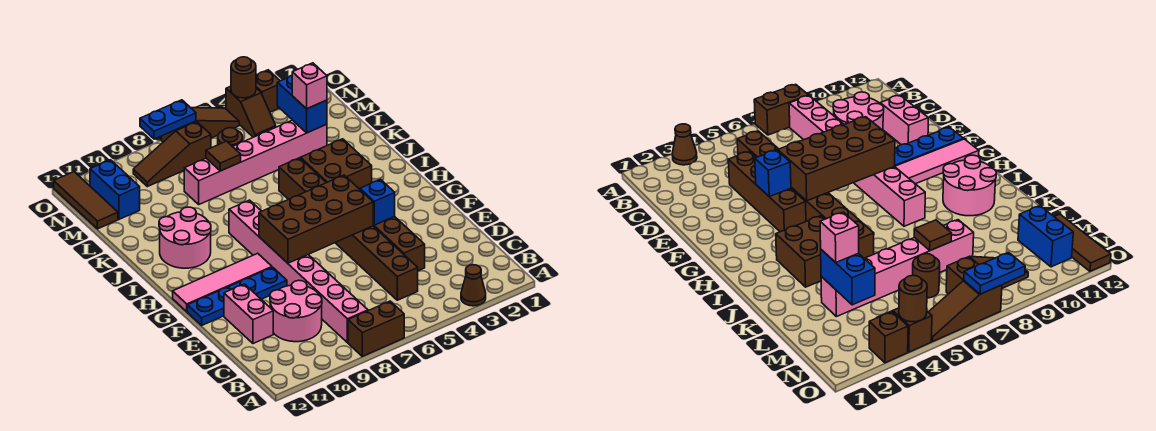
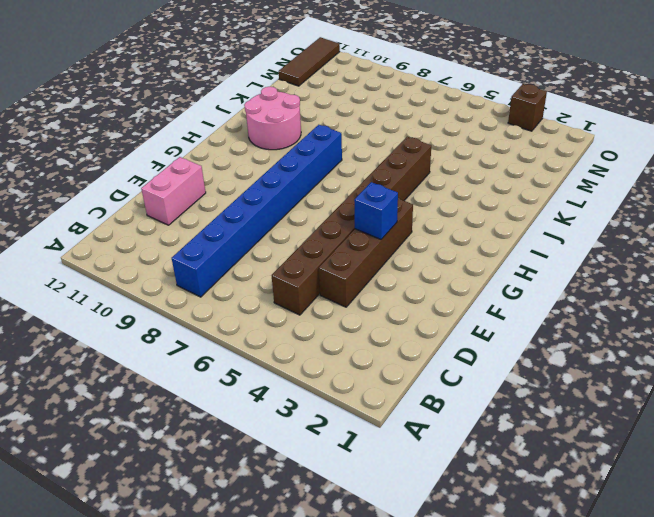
blue 1x8 brick [172,125,342,297] -> pink 1x8 brick [229,200,368,343]
none -> brown 1x1 cone [461,265,486,306]
none -> brown 1x2 brick [348,301,404,356]
none -> pink 2x2 round brick [270,280,322,342]

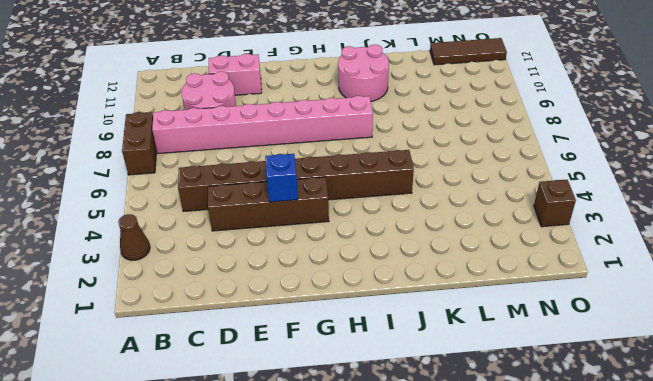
none -> blue 1x4 plate [187,267,287,325]
none -> pink 1x4 tile [173,253,272,312]
none -> brown 2x2 brick [301,139,372,189]

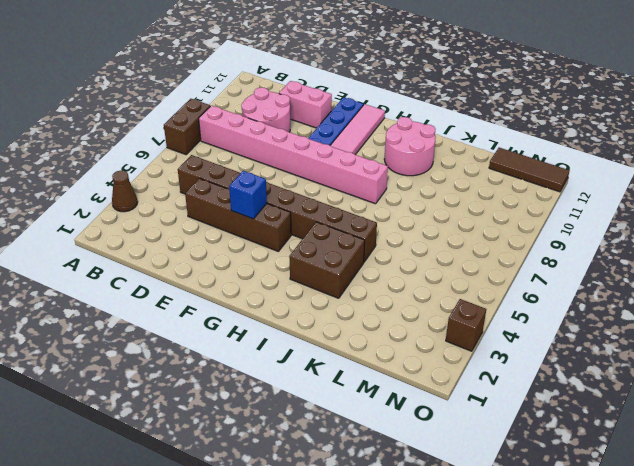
none -> pink 1x6 brick [184,120,327,204]
none -> brown 1x1 round brick [218,128,243,147]
none -> blue 1x2 brick [90,160,140,219]

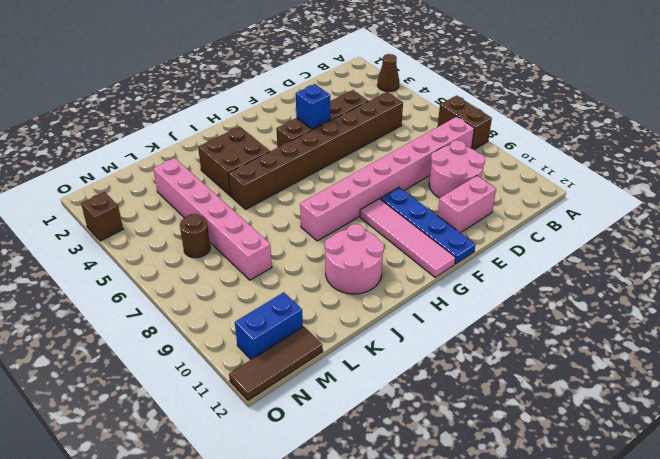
none -> brown 1x2 slope [226,86,276,137]
none -> brown 1x3 slope [133,122,211,187]
none -> brown 1x3 slope [161,108,239,142]

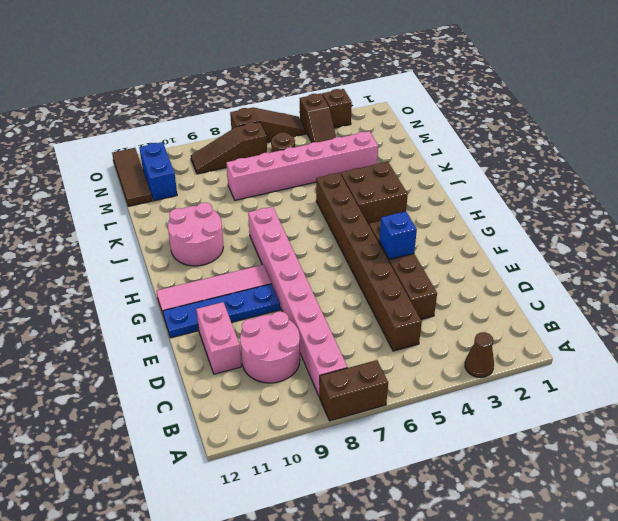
none -> brown 2x4 brick [259,175,373,263]
none -> blue 1x2 brick [277,76,327,133]
none -> brown 1x1 tile [206,141,241,171]

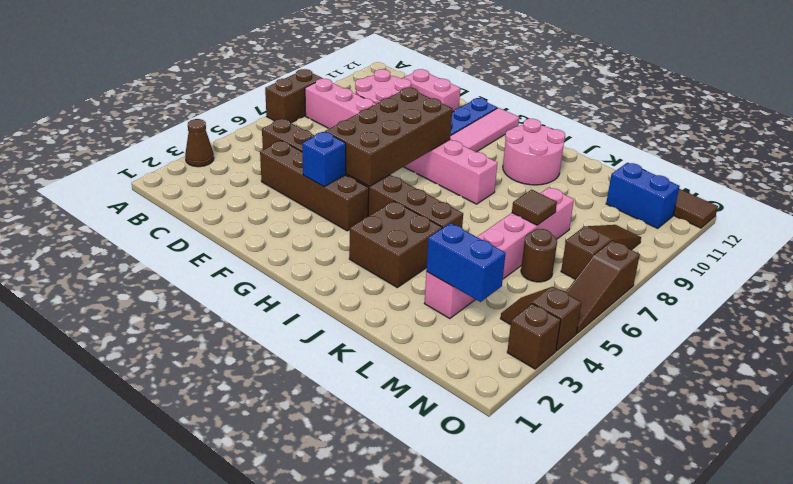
none -> brown 1x1 round brick [231,57,256,98]
none -> blue 1x2 plate [140,100,196,139]
none -> pink 1x1 brick [292,63,327,109]

